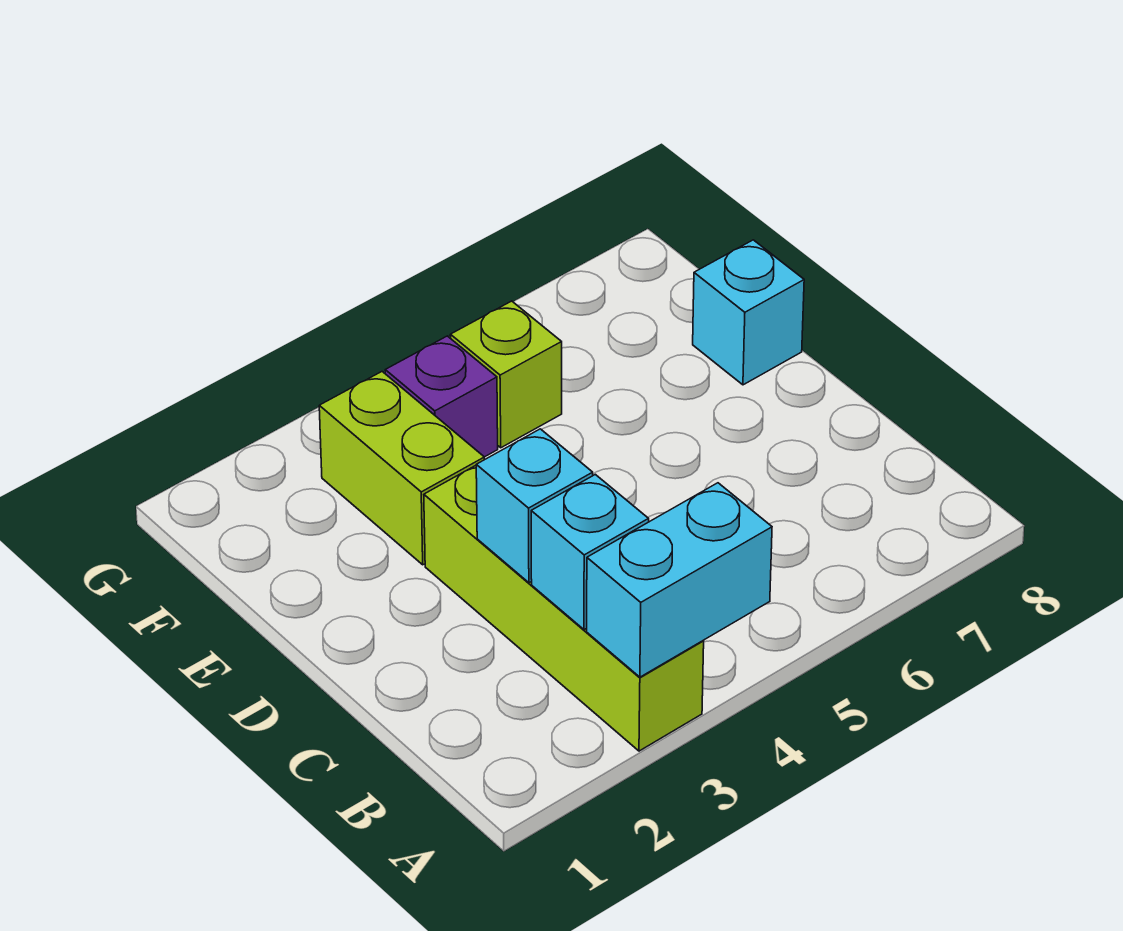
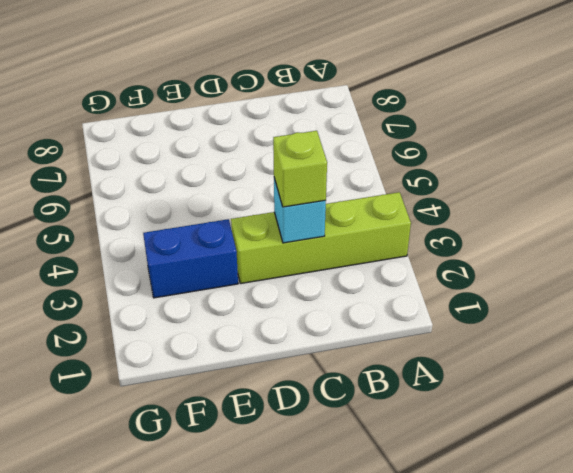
lime 1x1 brick [273,131,327,207] -> lime 1x1 brick moved to [450,301,562,448]
blue 1x2 brick [143,219,238,298] -> lime 1x2 brick [319,372,484,565]
none -> cyan 1x1 brick [693,240,804,385]
none -> purple 1x1 brick [385,336,498,457]

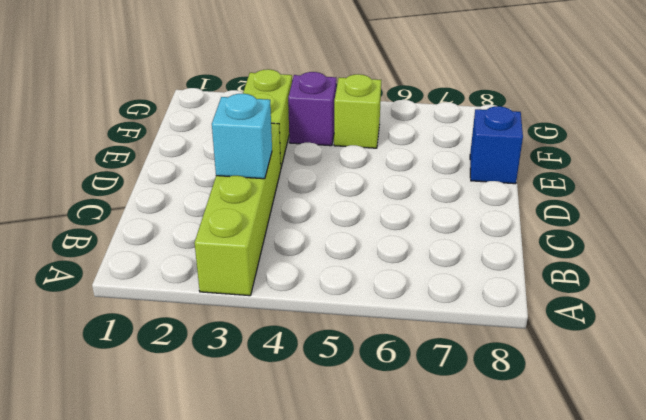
blue 1x1 brick [470,106,523,184] -> cyan 1x1 brick [693,240,804,385]
none -> cyan 1x2 brick [587,483,772,677]
none -> cyan 1x1 brick [531,475,649,630]

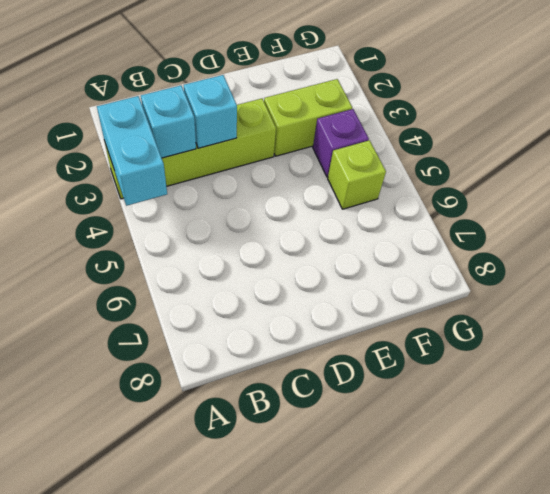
none -> cyan 1x1 brick [693,240,804,385]

